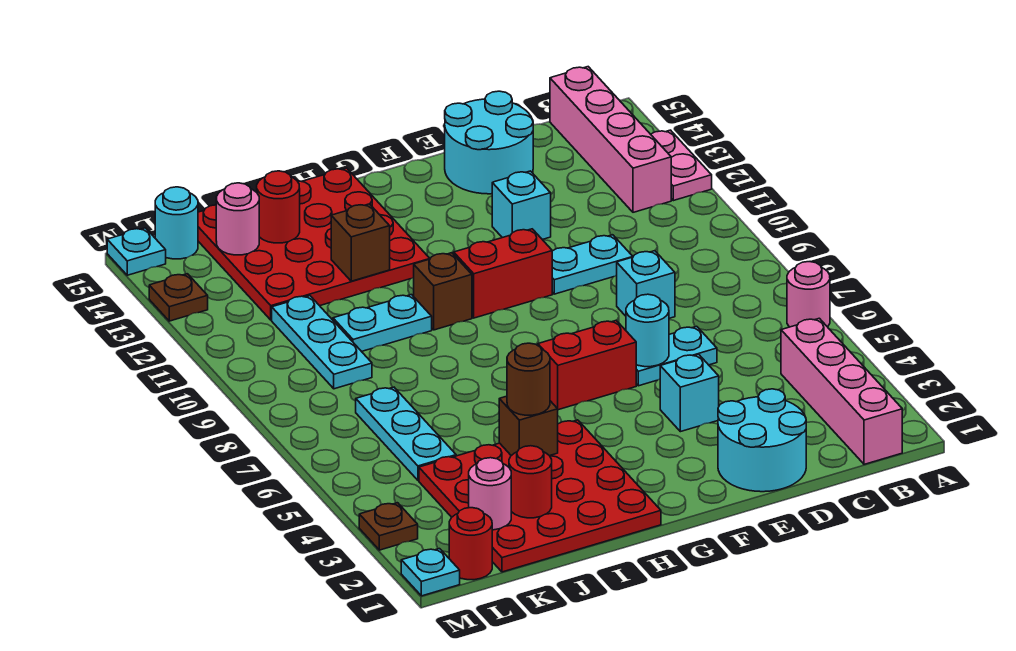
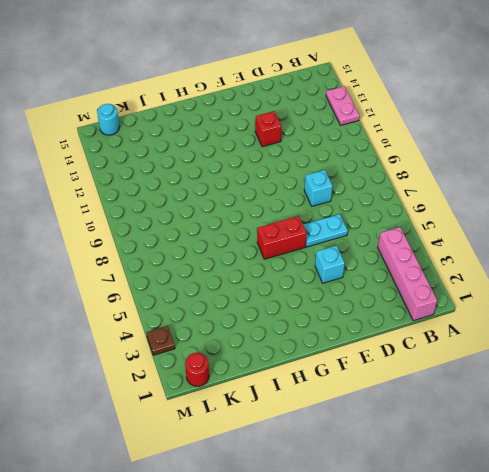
red 1x1 brick [255,111,281,147] -> cyan 1x1 brick [492,171,551,240]
none -> pink 1x1 round brick [787,262,830,327]
none -> pink 1x4 brick [550,67,671,212]
none -> cyan 2x2 round brick [718,389,806,492]
none -> cyan 1x2 plate [552,235,633,294]

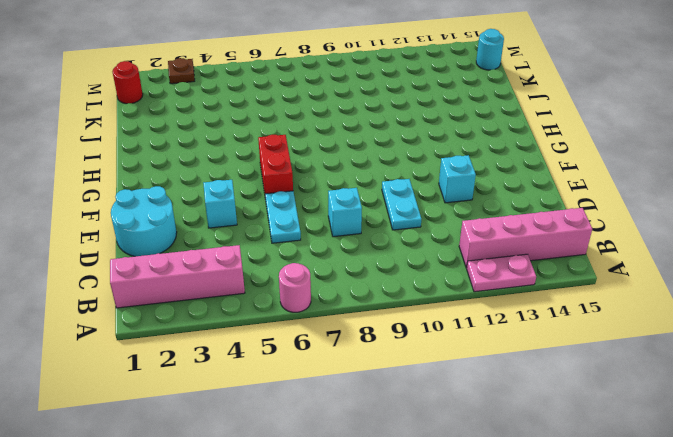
none -> cyan 2x2 round brick [445,91,533,194]
none -> red 1x2 brick [454,229,552,318]
none -> red 4x4 plate [419,420,661,572]
none -> brown 1x1 brick [414,253,472,330]

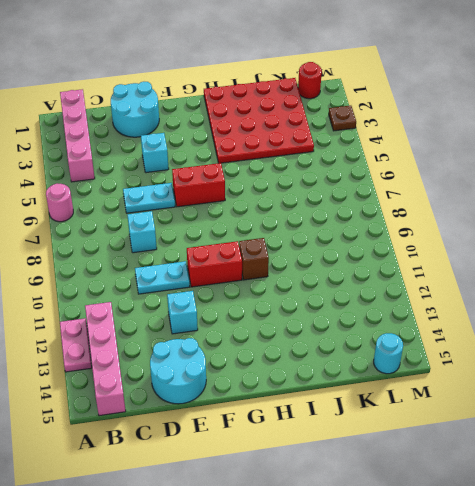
none -> red 4x4 plate [198,168,429,320]
none -> cyan 1x2 plate [333,295,432,351]
none -> cyan 1x3 plate [356,387,456,480]
none -> cyan 1x3 plate [272,296,372,389]

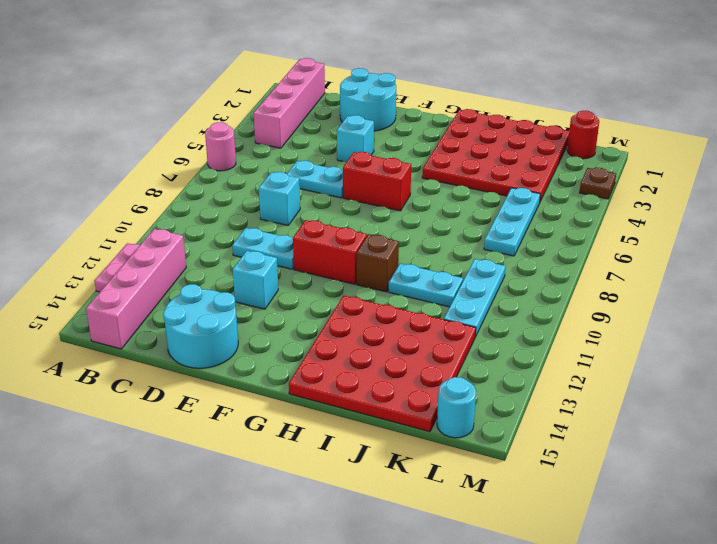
none -> cyan 1x1 plate [401,549,460,596]
none -> brown 1x1 plate [149,274,208,321]
none -> cyan 1x1 plate [107,228,166,275]
none -> cyan 1x1 round brick [626,294,669,367]

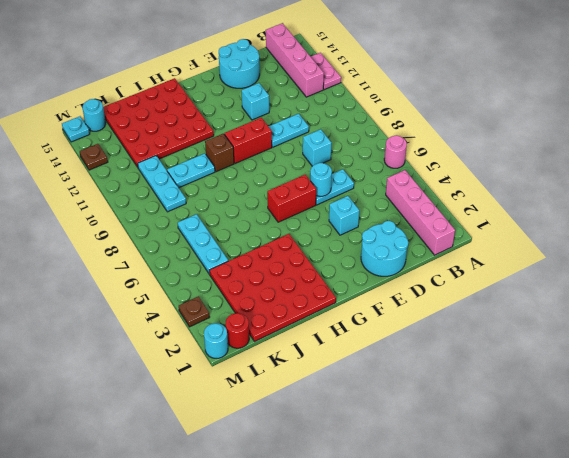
cyan 1x1 round brick [204,323,228,358] -> cyan 1x1 plate [401,549,460,596]
none -> brown 1x1 brick [499,396,558,456]
none -> brown 1x1 brick [331,204,390,281]
none -> red 1x1 round brick [509,446,552,518]
none -> red 1x1 round brick [257,171,300,243]

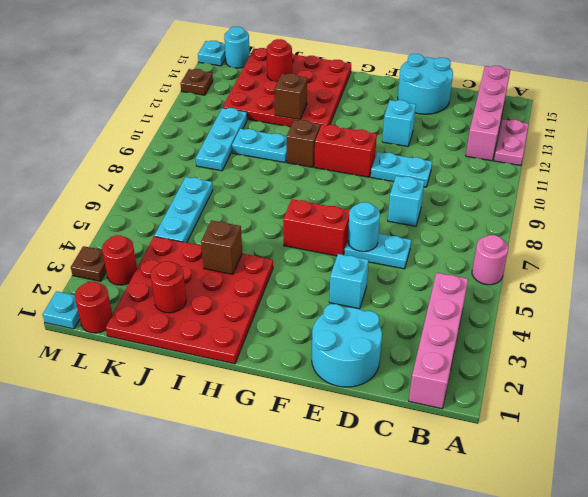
red 1x1 round brick [102,235,137,285] -> none
none -> pink 1x1 round brick [469,458,511,530]
none -> pink 1x1 round brick [216,183,259,255]
none -> brown 1x1 round brick [507,343,550,415]

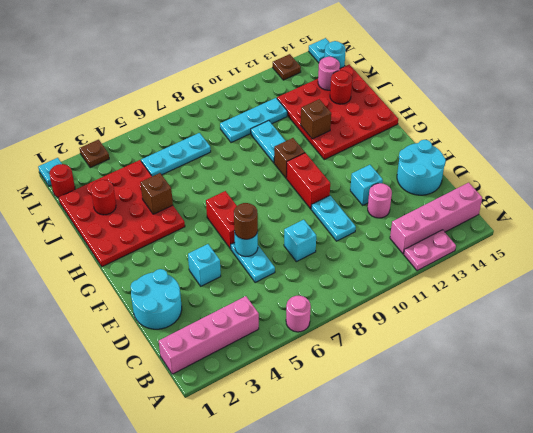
pink 1x1 round brick [368,183,392,218] -> pink 1x1 round brick moved to [469,458,511,530]
brown 1x1 round brick [234,203,258,239] -> brown 1x1 round brick moved to [507,343,550,415]

